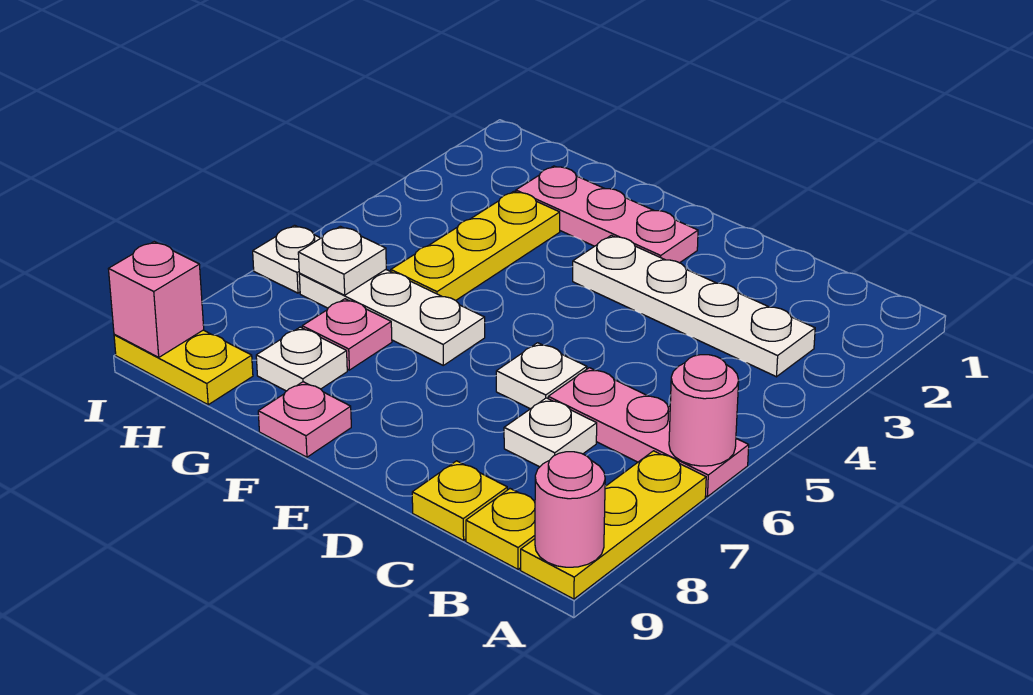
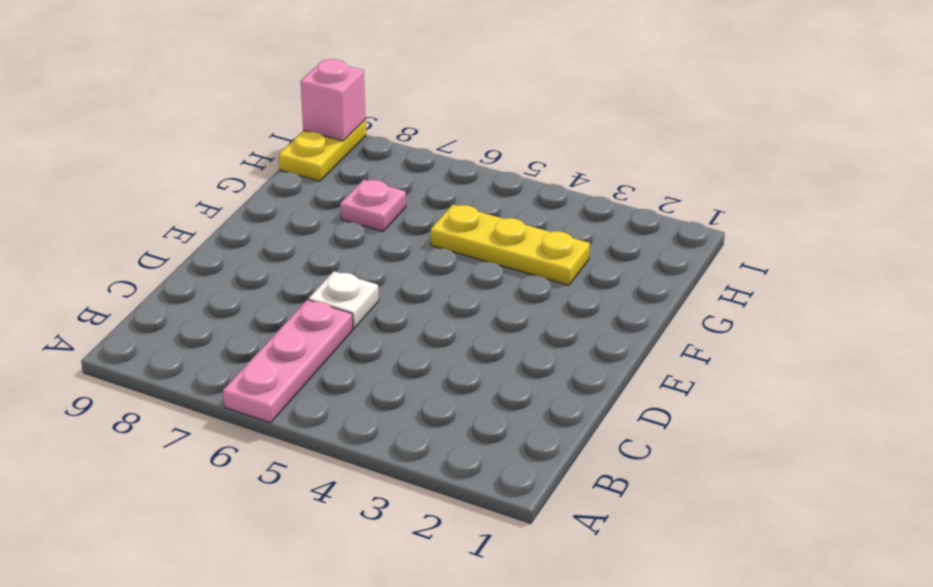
none -> yellow 1x3 plate [521,451,706,599]
none -> white 1x4 plate [573,235,815,377]
none -> yellow 1x1 plate [466,489,535,569]

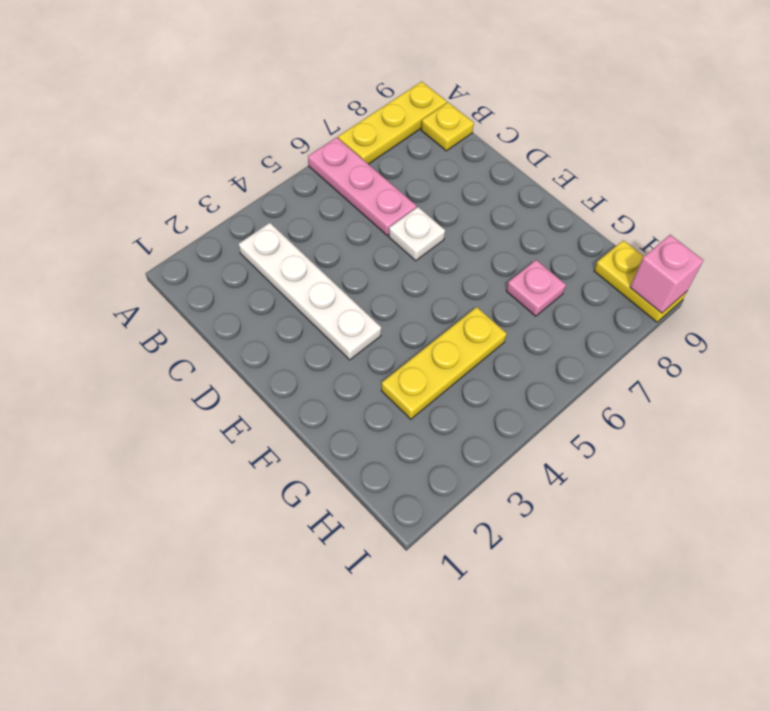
none -> white 1x1 plate [504,398,597,467]
none -> yellow 1x1 plate [412,461,507,540]
none -> pink 1x3 plate [516,166,698,263]

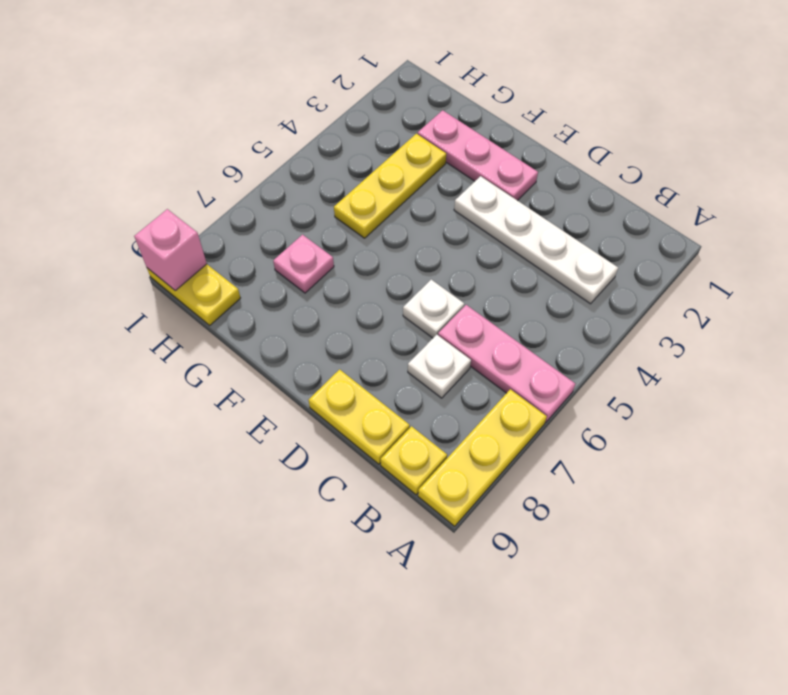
yellow 1x2 plate [309,369,410,464] -> yellow 1x1 plate [412,461,507,540]
none -> white 1x3 plate [299,270,485,365]
none -> pink 1x1 plate [258,382,351,457]
none -> white 1x1 plate [256,327,347,391]

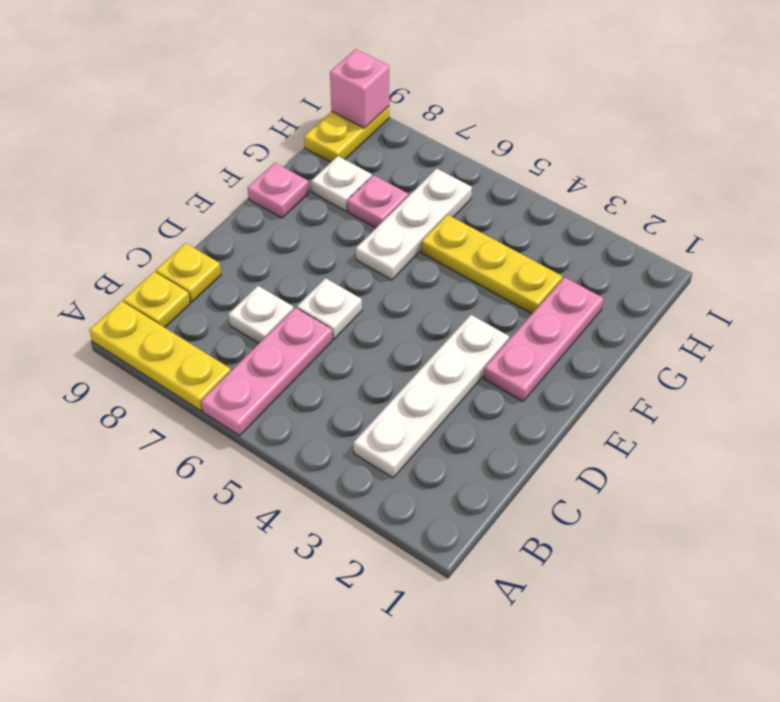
none -> white 1x1 plate [253,225,321,293]
none -> pink 1x1 round brick [669,355,739,466]
none -> pink 1x1 round brick [535,452,605,567]

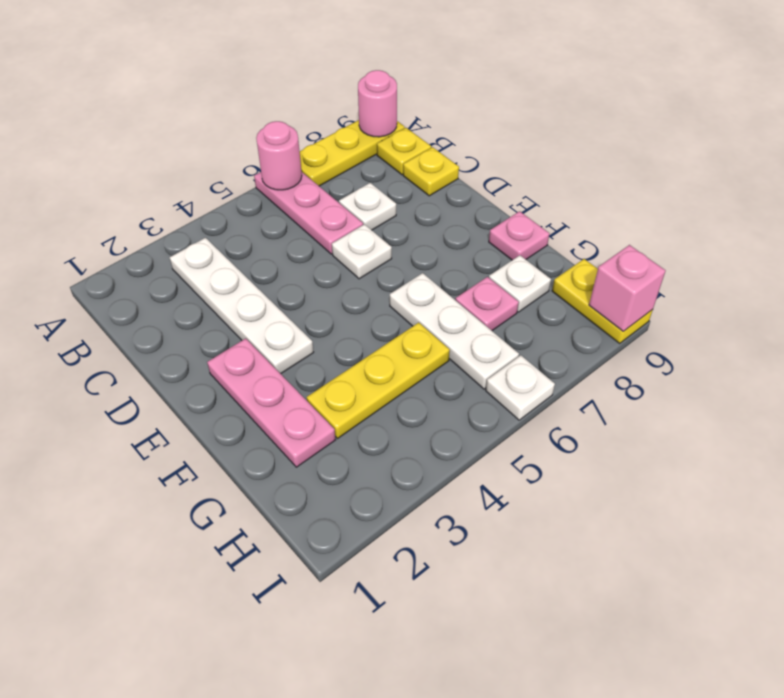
none -> white 1x1 plate [298,226,386,295]

